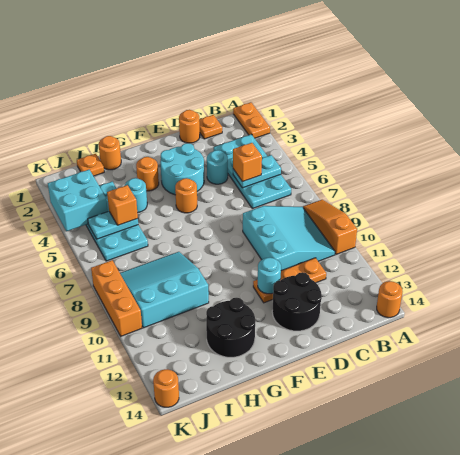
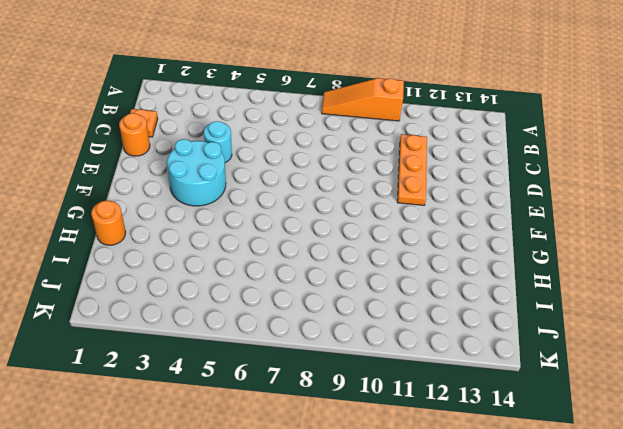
none -> orange 1x2 plate [233,102,270,138]
none -> orange 1x1 round brick [377,281,403,318]
none -> cyan 2x4 plate [214,134,291,209]

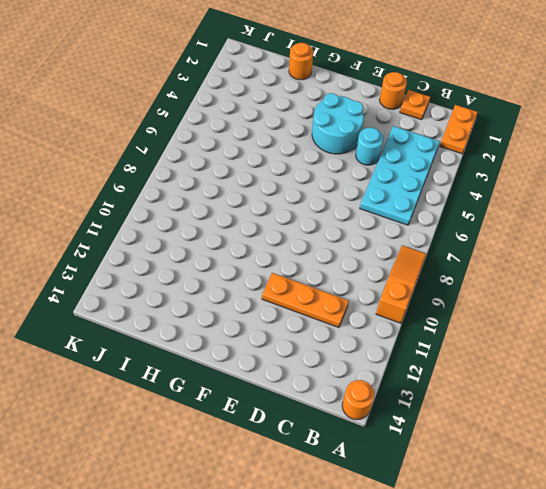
none -> cyan 3x3 slope [243,206,335,271]
none -> black 2x2 round brick [272,272,322,331]
none -> orange 1x1 round brick [175,178,197,213]

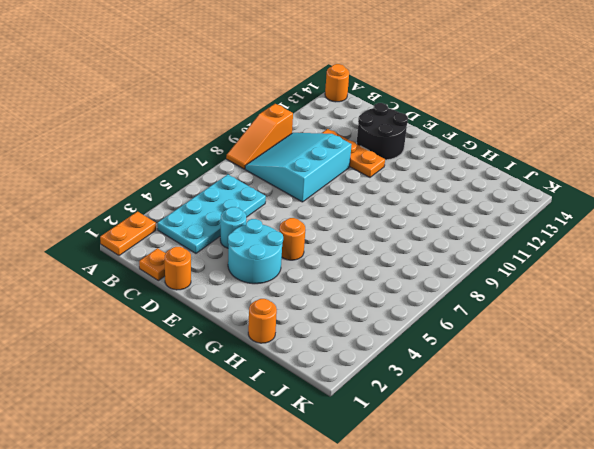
none -> orange 1x1 round brick [136,157,159,191]
none -> black 2x2 round brick [206,298,255,357]
none -> cyan 1x1 round brick [124,178,147,213]

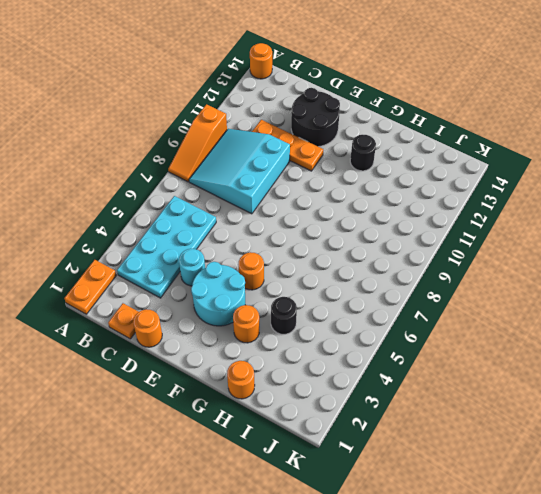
black 1x1 round brick [350,135,376,171] -> black 2x2 round brick [206,298,255,357]
black 1x1 round brick [271,297,297,334] -> cyan 1x1 round brick [124,178,147,213]
none -> cyan 3x3 slope [120,252,209,328]
none -> orange 1x1 plate [77,154,104,176]
none -> cyan 2x4 plate [86,182,148,261]

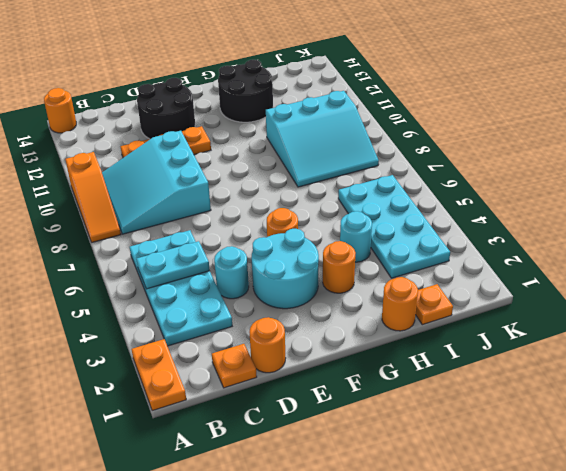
none -> orange 1x3 brick [91,260,142,336]
none -> orange 1x1 round brick [153,369,179,407]
none -> cyan 1x1 round brick [258,258,281,294]

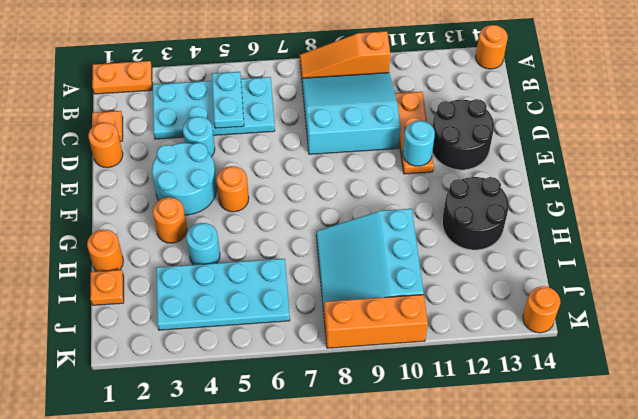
none -> cyan 1x2 plate [88,211,138,239]
none -> cyan 2x2 brick [48,170,108,231]
none -> orange 1x1 brick [233,143,262,182]

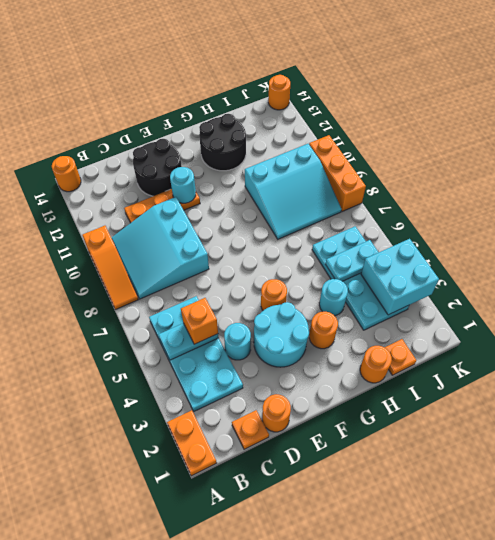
none -> orange 1x1 brick [107,185,138,225]

